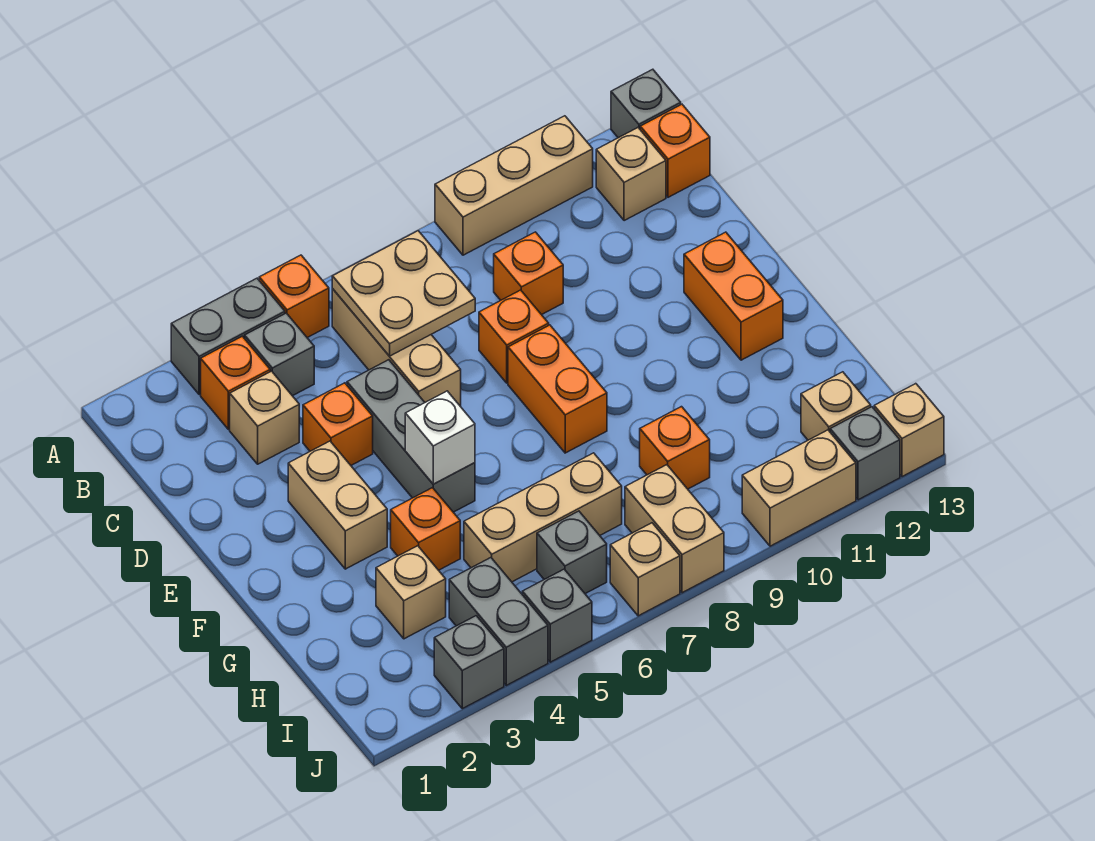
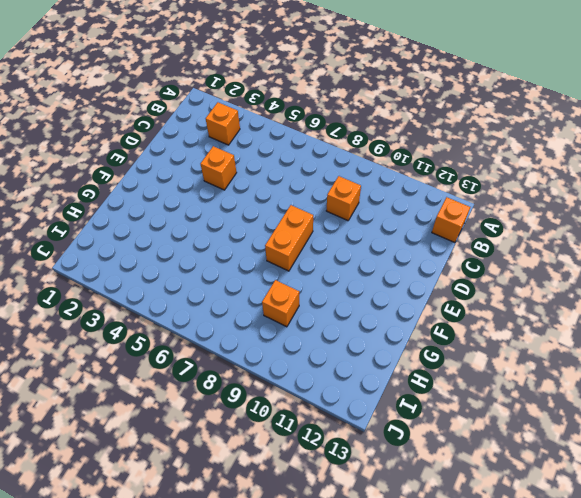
none -> grey 1x2 brick [171,278,285,395]
none -> orange 1x1 brick [259,255,329,338]
none -> tan 1x3 brick [435,116,593,255]
none -> grey 1x1 brick [611,69,681,138]

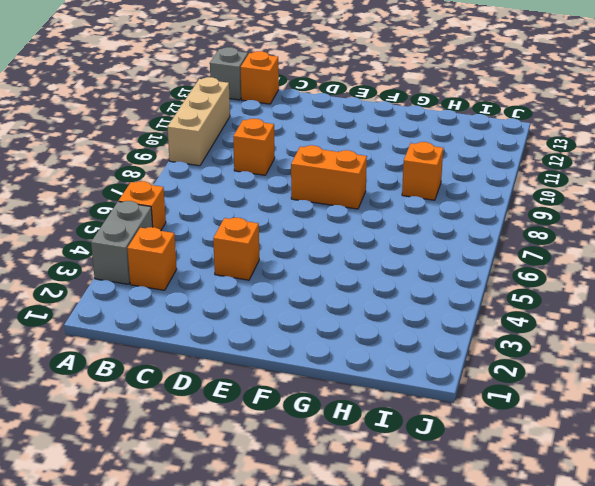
none -> grey 1x1 brick [245,313,314,396]
none -> tan 1x3 brick [332,289,461,407]
none -> tan 1x1 brick [596,128,666,221]
none -> tan 1x1 brick [230,371,299,464]

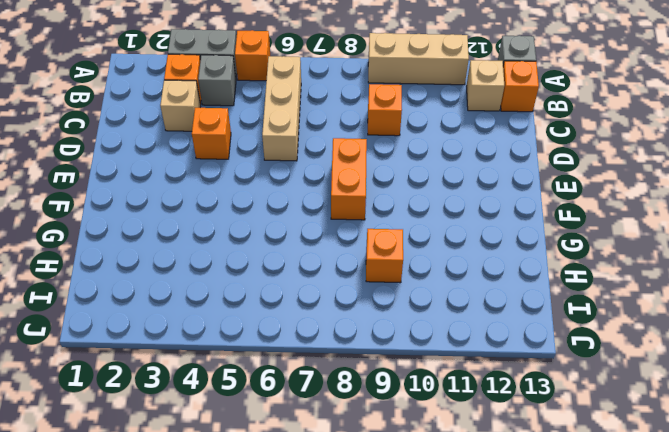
none -> grey 1x3 brick [347,360,475,512]
none -> orange 1x1 brick [479,290,549,383]
none -> tan 1x2 brick [288,441,387,569]
none -> orange 1x2 brick [684,232,783,360]

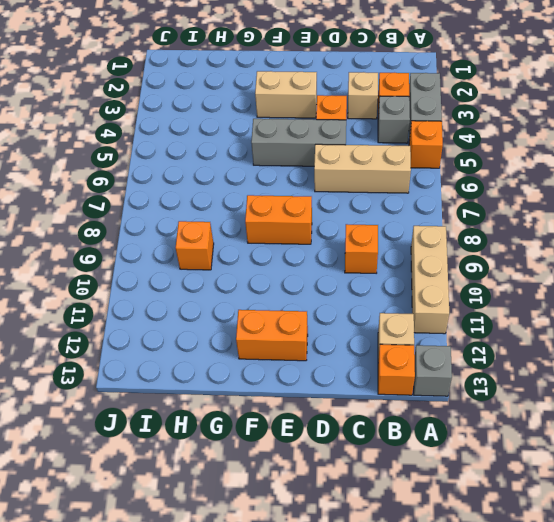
none -> orange 1x1 brick [479,290,549,383]
none -> orange 1x1 brick [391,488,460,570]
none -> tan 1x1 brick [376,546,446,639]
none -> tan 1x3 brick [464,453,622,582]

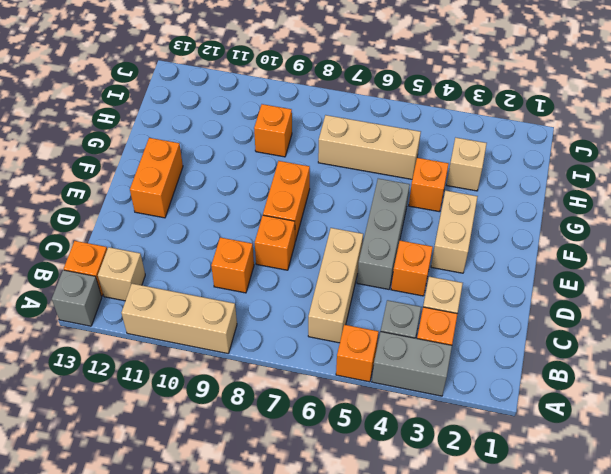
none -> grey 1x2 brick [449,558,548,685]
none -> grey 1x1 brick [537,511,607,594]
none -> tan 1x2 brick [625,465,724,593]
none -> tan 1x1 brick [801,372,871,440]

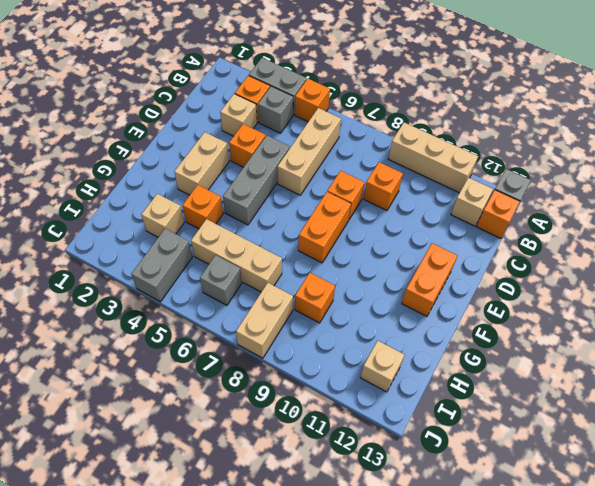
none -> grey 1x1 brick [434,616,504,709]
none -> grey 1x1 brick [522,569,592,662]
none -> tan 1x1 brick [610,523,680,616]
none -> tan 1x2 brick [742,430,856,546]

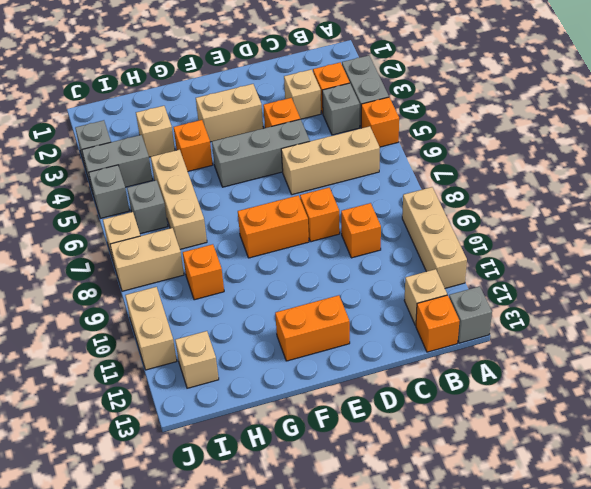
none -> grey 1x1 brick [830,407,900,500]
none -> tan 1x1 brick [874,384,944,477]
none -> tan 2x2 plate [332,231,475,356]
none -> white 1x1 brick [405,391,475,484]

